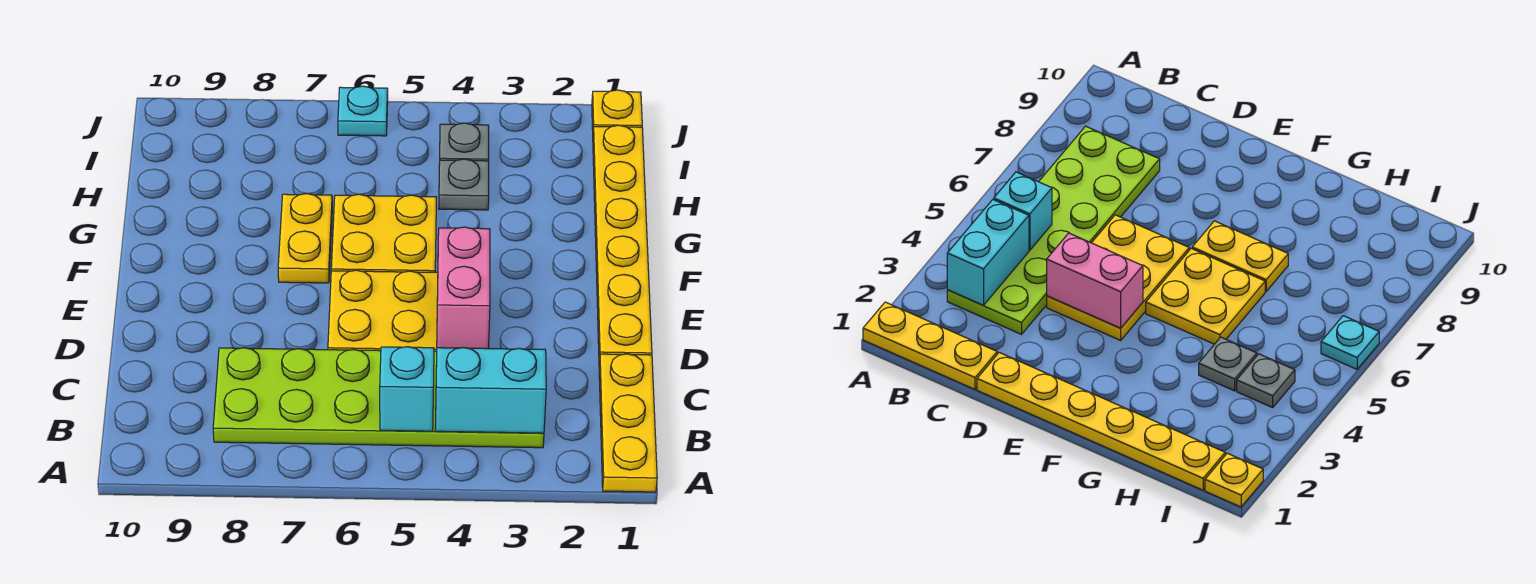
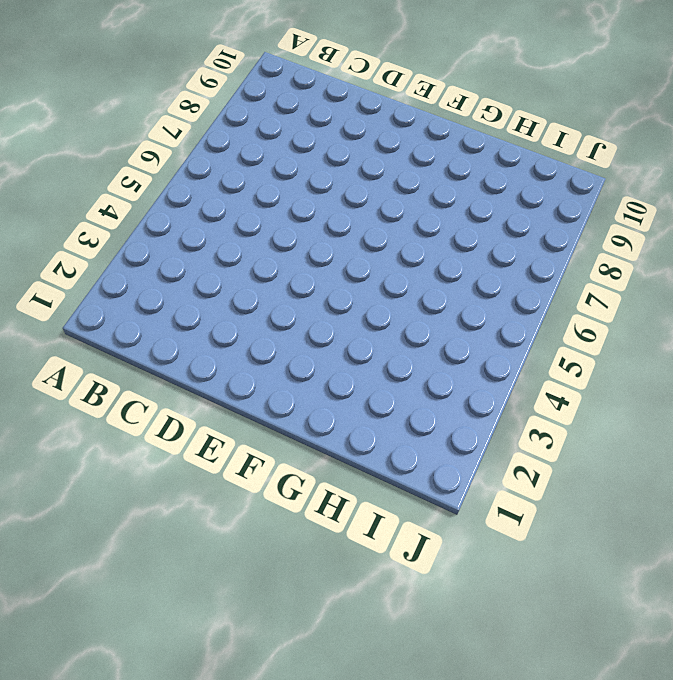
none -> yellow 1x3 plate [599,354,657,492]
none -> lime 2x6 plate [213,348,544,448]
none -> yellow 1x6 plate [593,125,652,363]

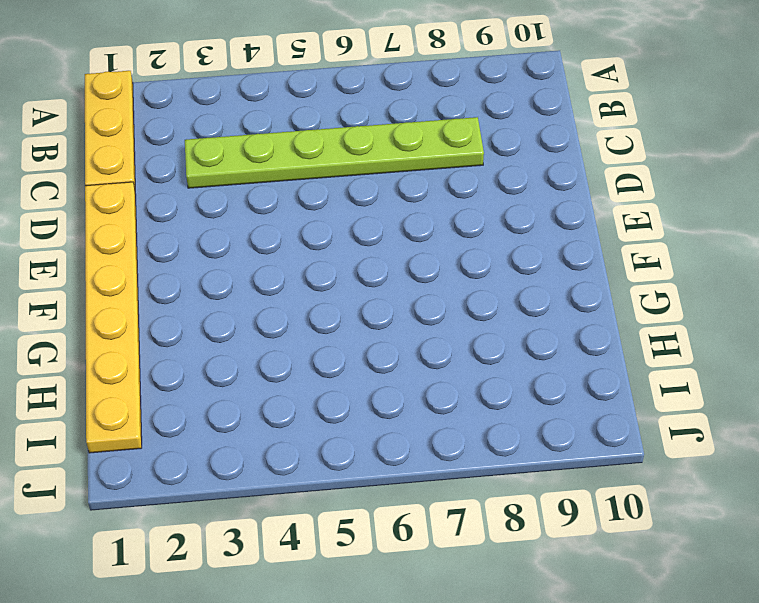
lime 1x6 plate [185,117,484,188] -> lime 2x6 plate [213,348,544,448]
none -> yellow 2x3 plate [328,270,438,351]
none -> yellow 2x2 plate [331,194,437,272]
none -> yellow 1x2 plate [278,194,332,283]

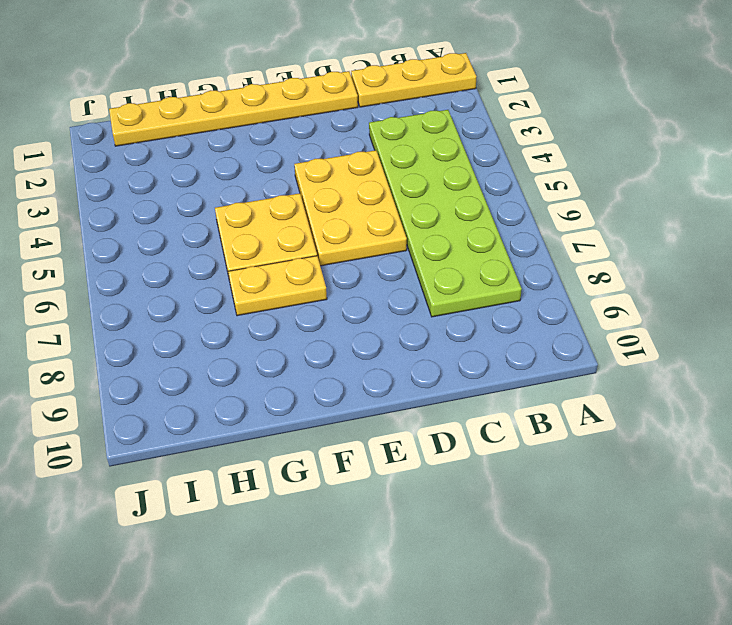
none -> grey 1x1 plate [439,159,489,210]
none -> grey 1x1 plate [440,123,489,161]
none -> yellow 1x1 plate [592,90,642,130]

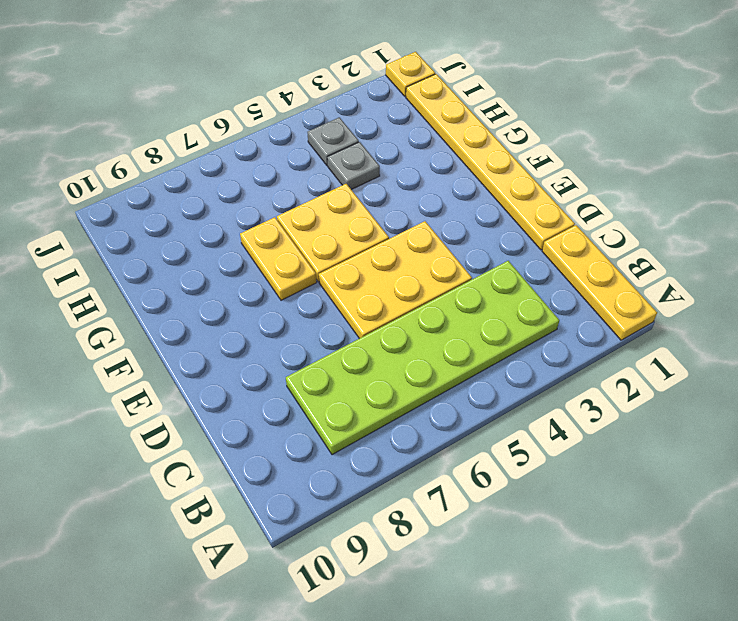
none -> cyan 1x1 plate [338,86,388,136]
none -> cyan 1x2 brick [435,348,546,433]
none -> cyan 1x1 brick [380,347,434,431]

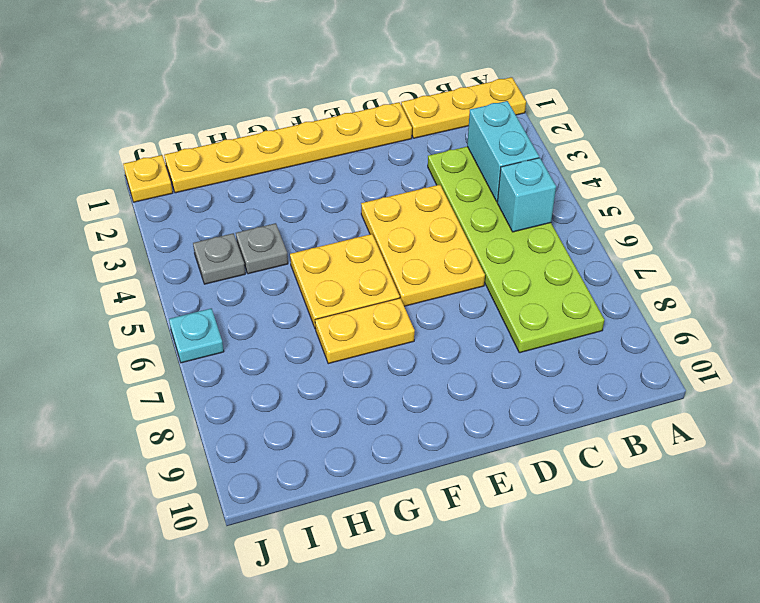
none -> pink 1x2 brick [437,227,490,349]

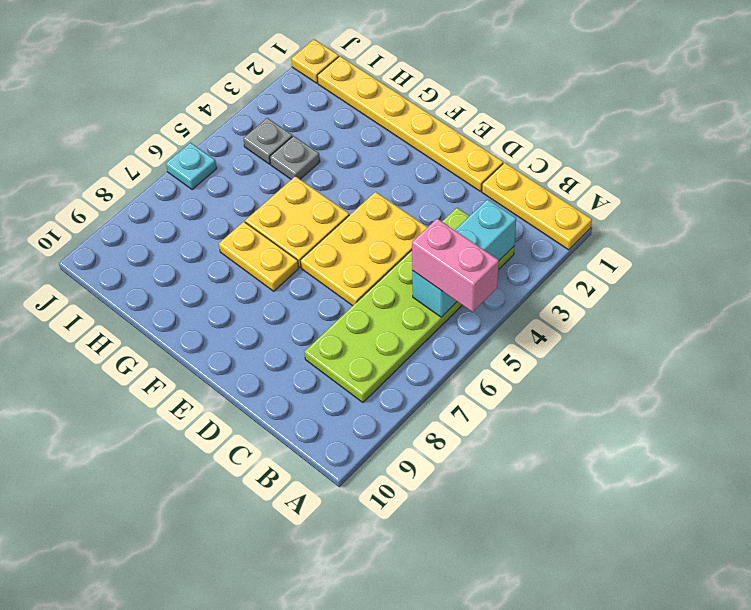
pink 1x2 brick [412,218,499,312] -> pink 1x2 brick moved to [437,227,490,349]

